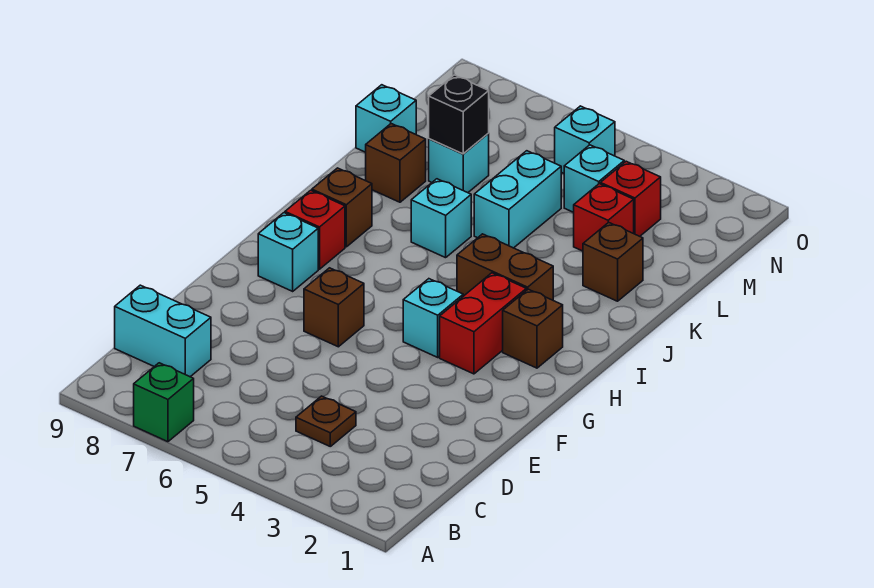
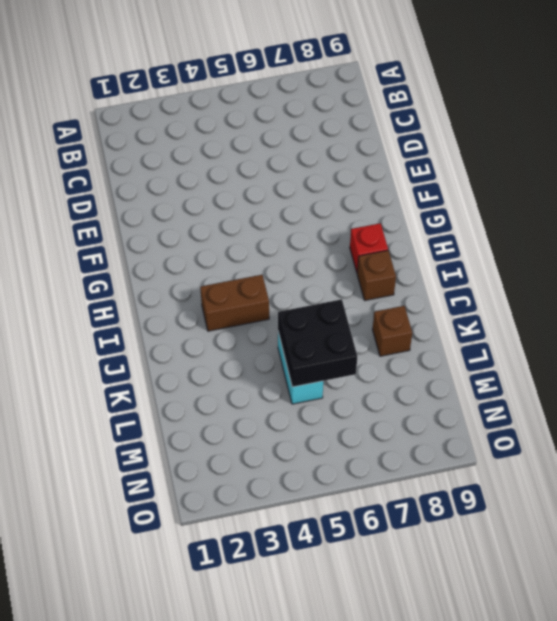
black 2x2 brick [278,299,357,387] -> none
none -> green 1x1 brick [134,363,194,442]
none -> brown 1x1 plate [296,396,356,446]
none -> cyan 1x2 brick [115,285,211,377]

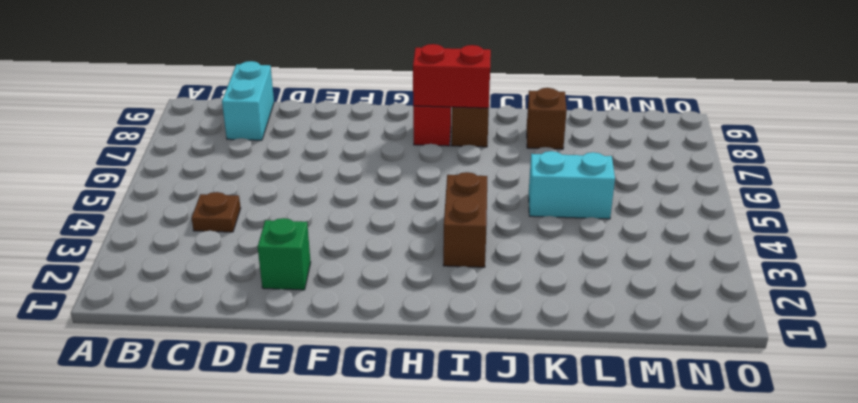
green 1x1 brick [258,218,311,290] -> green 1x1 brick moved to [134,363,194,442]
red 1x2 brick [413,44,491,108] -> red 1x2 brick moved to [440,273,526,374]
none -> brown 1x1 brick [304,268,364,347]
none -> cyan 1x1 brick [403,279,463,357]
none -> cyan 1x1 brick [258,213,318,291]

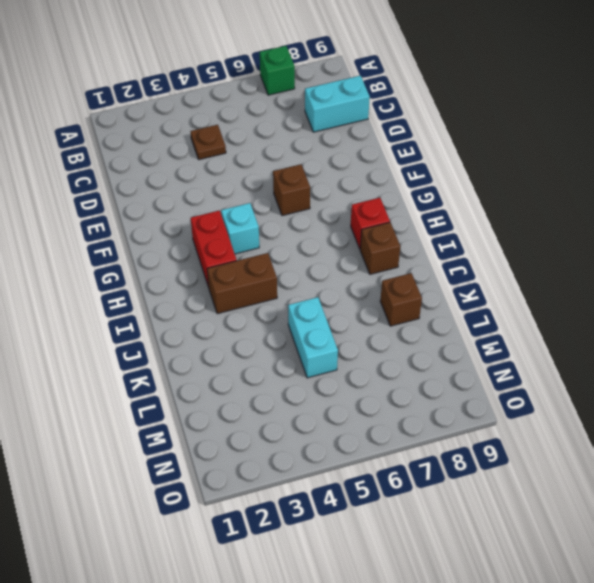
none -> cyan 1x1 brick [258,213,318,291]
none -> brown 1x1 brick [503,289,563,368]
none -> cyan 1x1 brick [411,179,471,258]

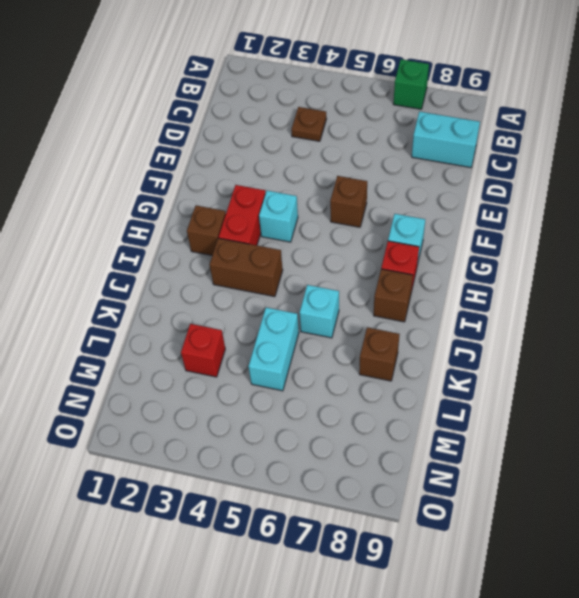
none -> brown 1x1 brick [583,222,643,301]
none -> cyan 1x1 brick [429,134,489,193]
none -> cyan 1x1 brick [356,85,416,152]

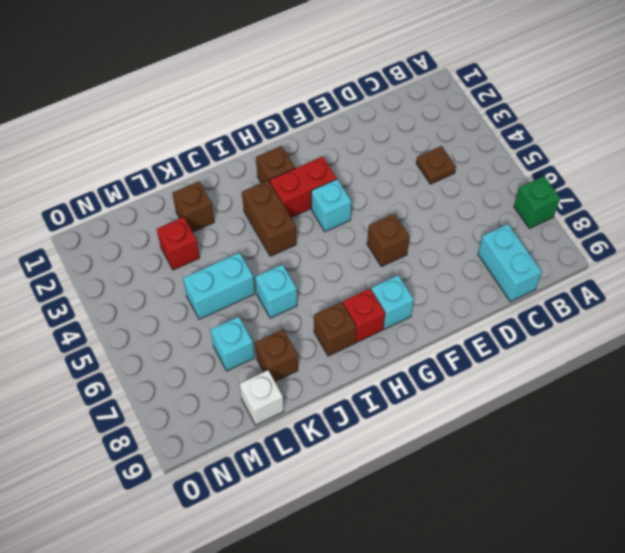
white 1x1 brick [240,370,284,425] -> cyan 1x1 brick [356,85,416,152]
none -> red 1x1 brick [600,161,661,236]
none -> cyan 1x1 brick [564,145,624,212]
none -> cyan 1x1 brick [555,106,615,173]

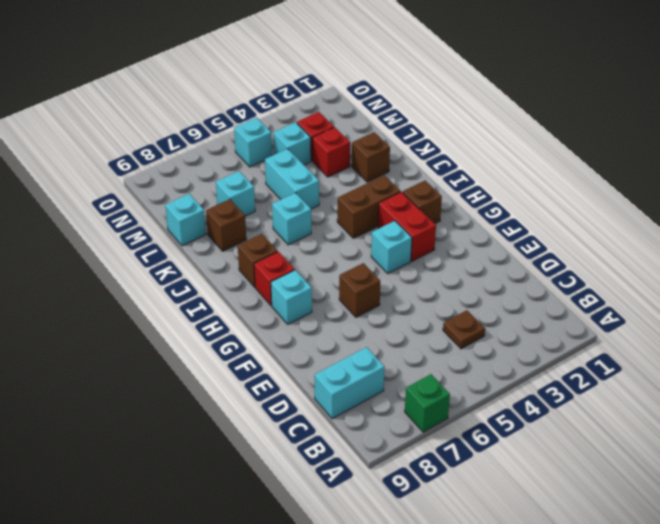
none -> black 1x1 brick [429,75,489,154]

